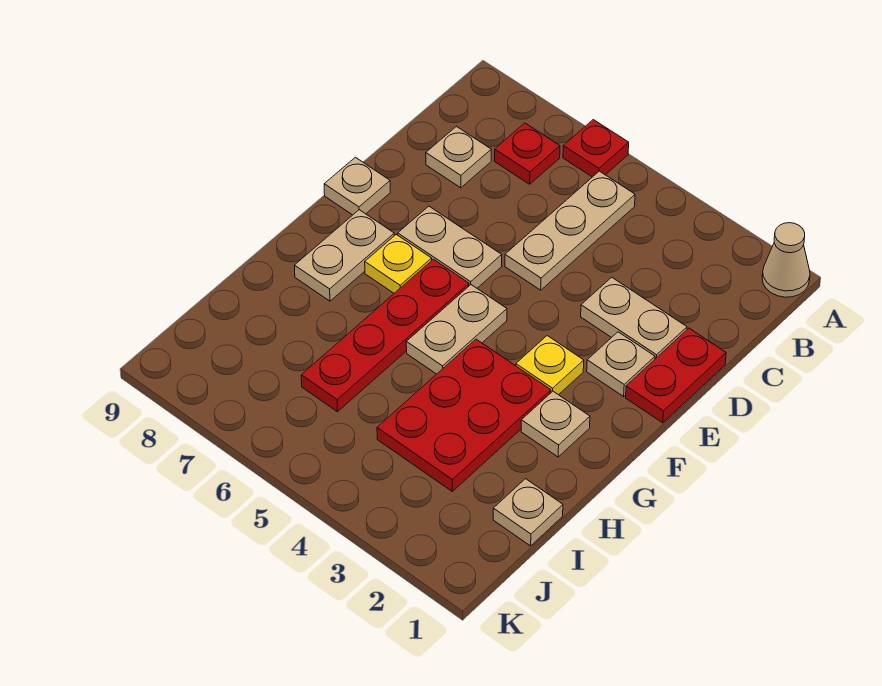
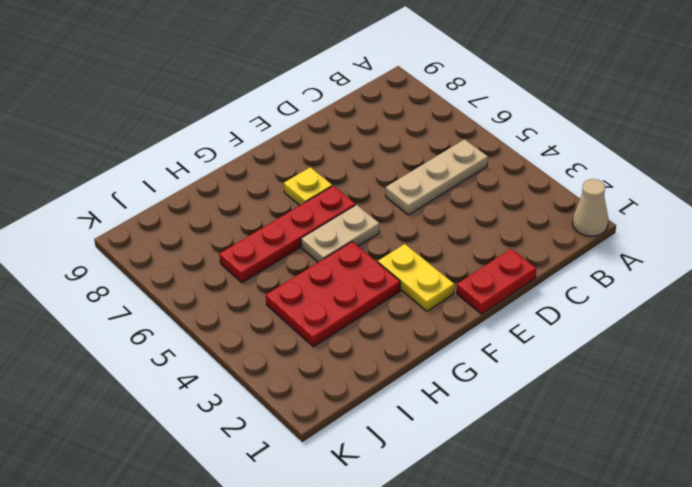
yellow 1x2 plate [378,244,454,311] -> yellow 1x1 plate [516,336,584,395]
none -> red 1x1 plate [563,120,629,177]
none -> red 1x1 plate [495,123,560,184]
none -> tan 1x1 plate [426,126,491,188]

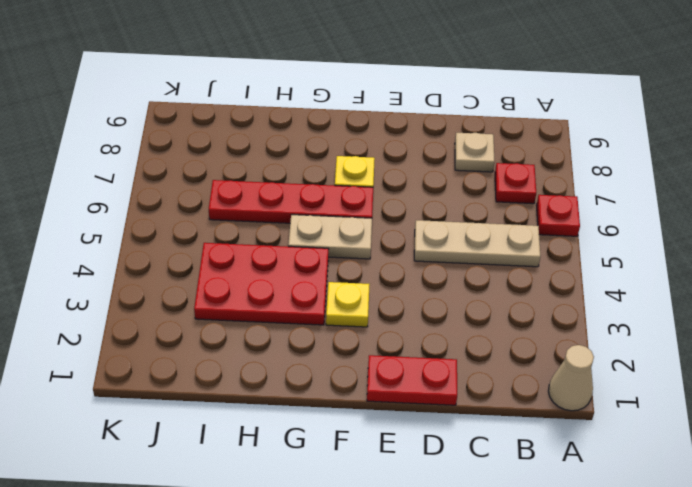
none -> tan 1x2 plate [581,277,687,359]
none -> tan 1x1 plate [587,332,655,397]
none -> tan 1x2 plate [398,206,502,288]

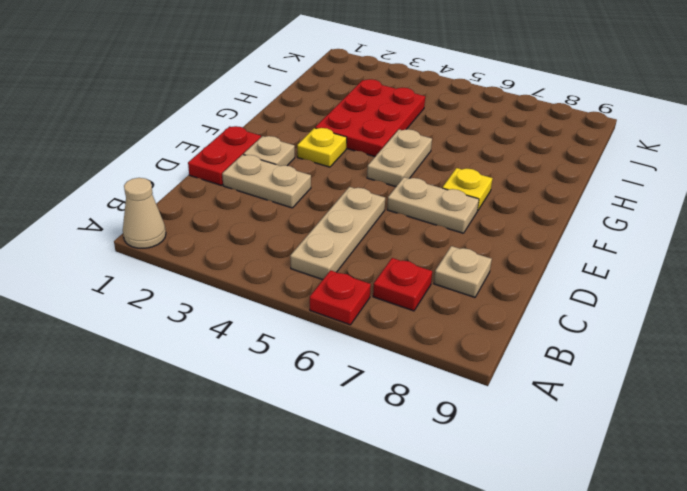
none -> tan 1x1 plate [324,157,390,215]
none -> red 1x4 plate [301,259,469,412]
none -> tan 1x2 plate [294,210,394,301]

